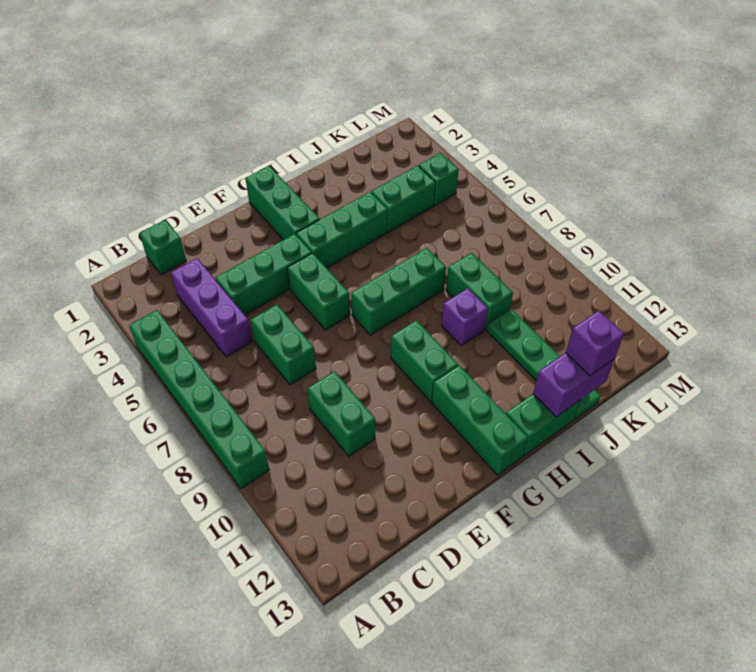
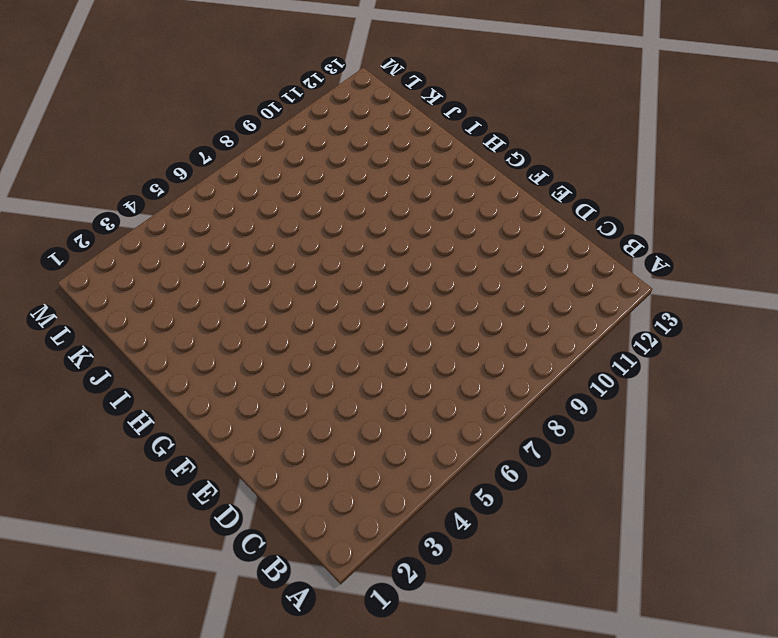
none -> green 1x6 brick [129,310,269,488]
none -> green 1x1 brick [139,220,186,275]
none -> purple 1x3 brick [171,258,252,357]

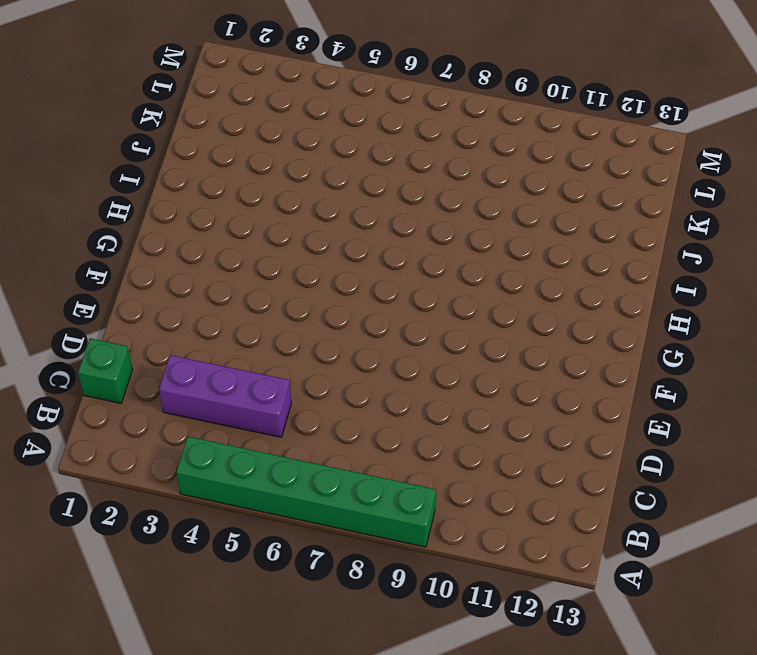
none -> green 1x3 brick [215,234,312,315]
none -> green 1x2 brick [251,305,316,385]
none -> green 1x2 brick [308,371,375,456]

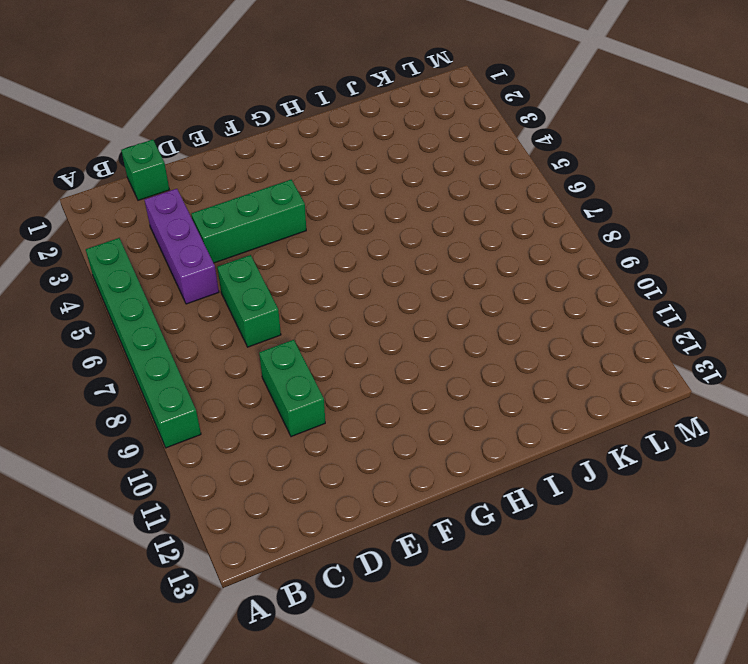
none -> green 1x2 brick [288,253,350,330]
none -> green 1x3 brick [245,166,320,240]
none -> green 1x3 brick [296,192,388,268]

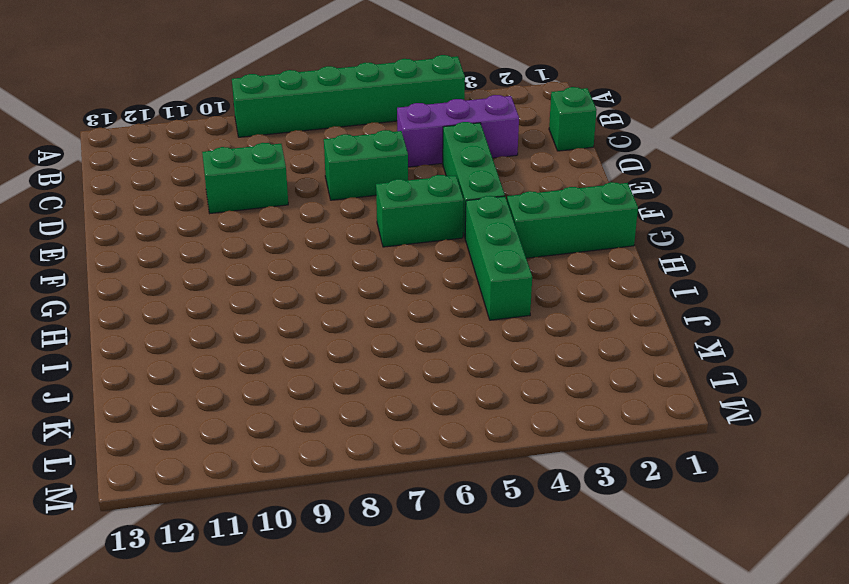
none -> green 1x3 brick [351,248,446,335]
none -> green 1x2 brick [391,320,458,402]
none -> green 1x3 brick [432,365,528,475]

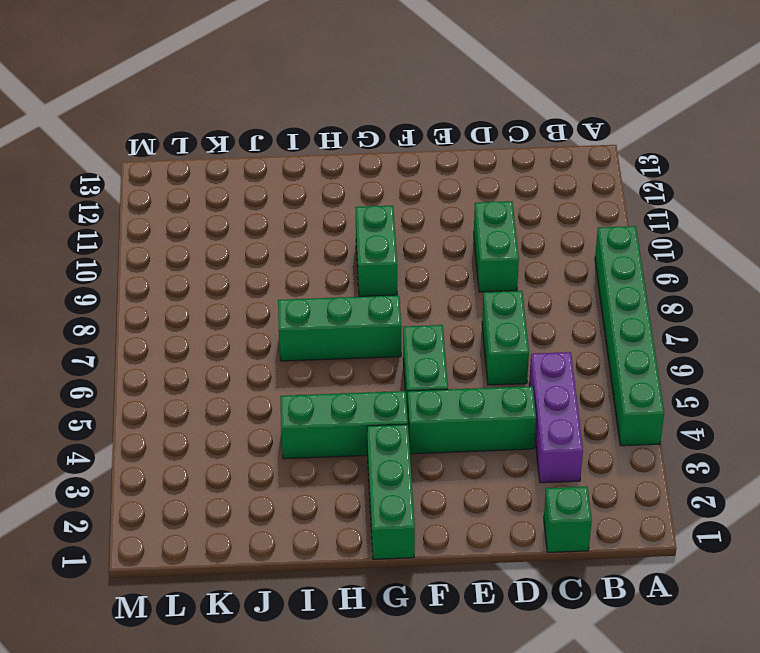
none -> green 1x3 brick [432,365,528,475]
none -> green 1x2 brick [506,394,580,456]
none -> purple 1x1 brick [442,288,488,346]

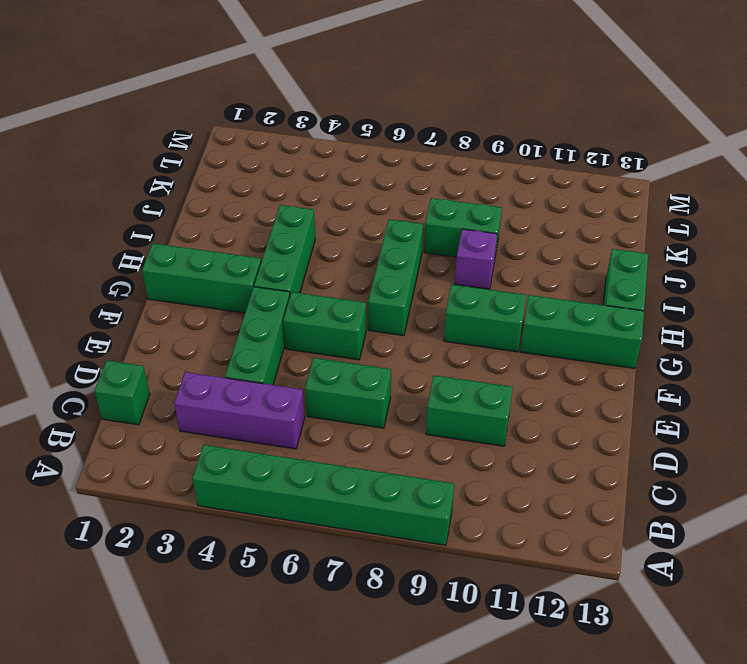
none -> green 1x2 brick [371,166,435,232]
none -> green 1x4 plate [487,309,601,419]
none -> green 1x1 brick [419,153,459,205]

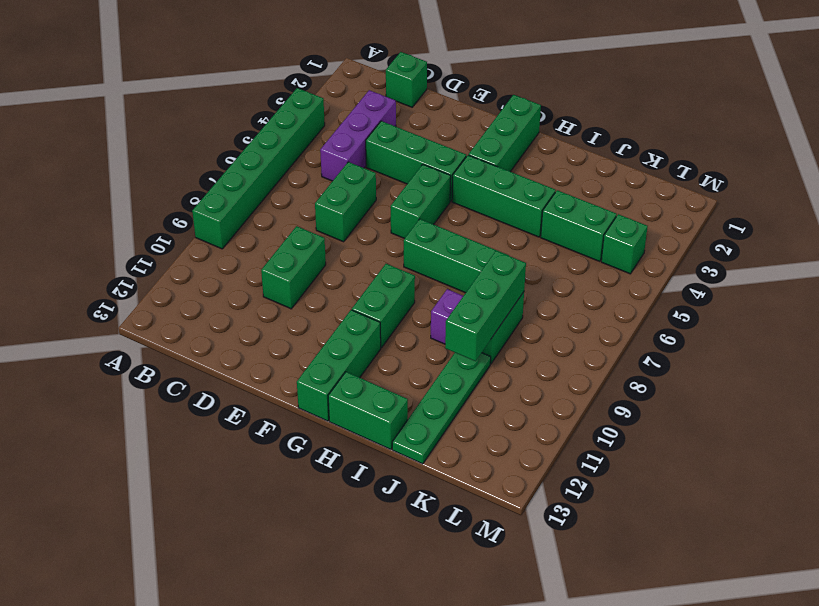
green 1x3 brick [445,251,526,361] -> none
none -> purple 1x2 brick [533,353,614,417]
none -> purple 1x1 brick [566,311,624,376]

